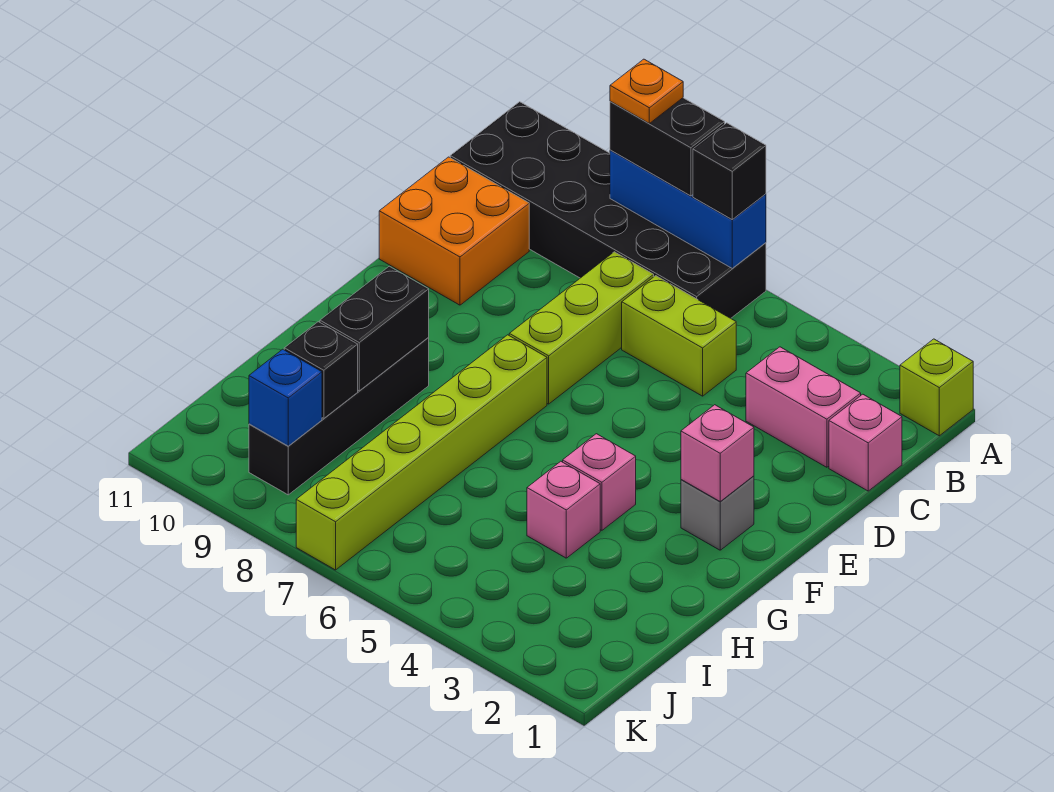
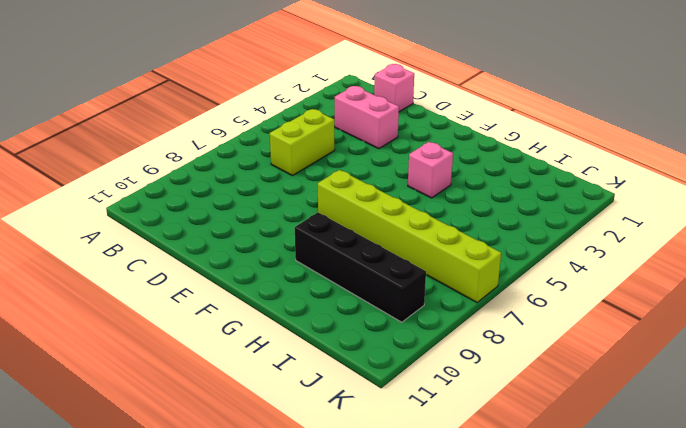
pink 1x2 brick [334,86,399,149] -> pink 1x2 brick turned to [746,347,861,467]
none -> lime 1x1 brick [900,339,973,436]
none -> black 2x6 brick [450,102,766,318]
none -> lime 1x3 brick [509,252,654,404]

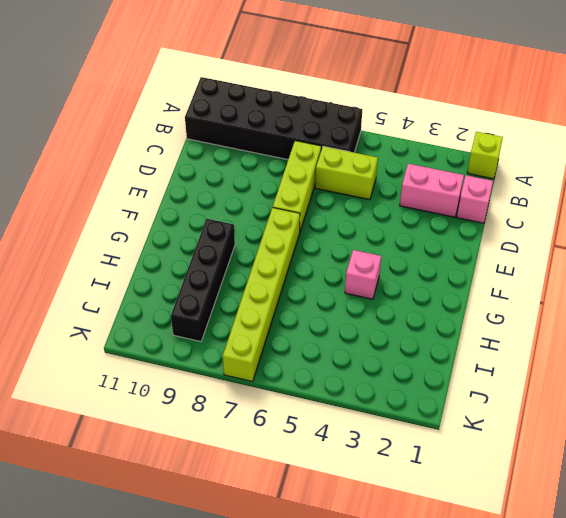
none -> orange 2x2 brick [379,157,529,305]
none -> grey 1x1 brick [681,476,754,550]
none -> pink 1x1 brick [527,461,600,558]

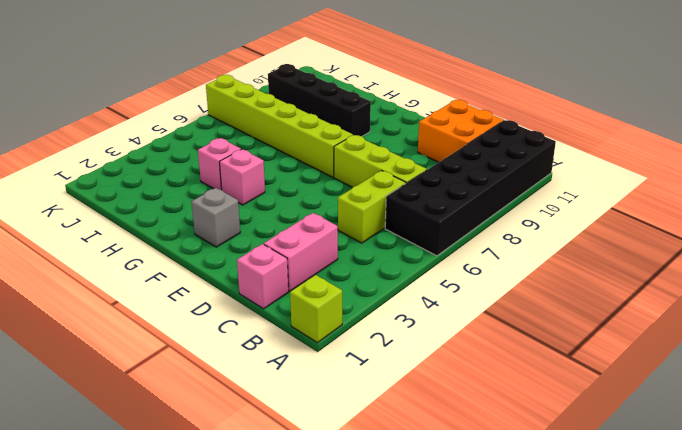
none -> blue 1x3 brick [610,150,766,268]
none -> pink 1x1 brick [681,405,754,501]
none -> black 1x2 brick [320,266,429,391]

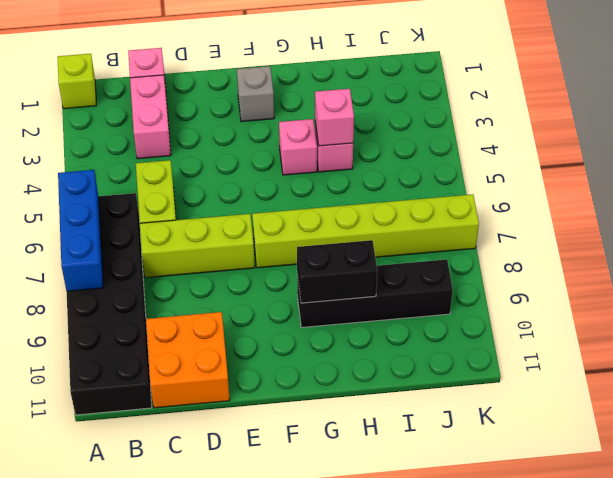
pink 1x1 brick [315,89,354,146] -> pink 1x1 brick moved to [681,405,754,501]
none -> black 1x1 brick [284,322,358,418]
none -> blue 1x1 brick [249,349,322,446]
none -> black 1x1 brick [693,123,766,219]

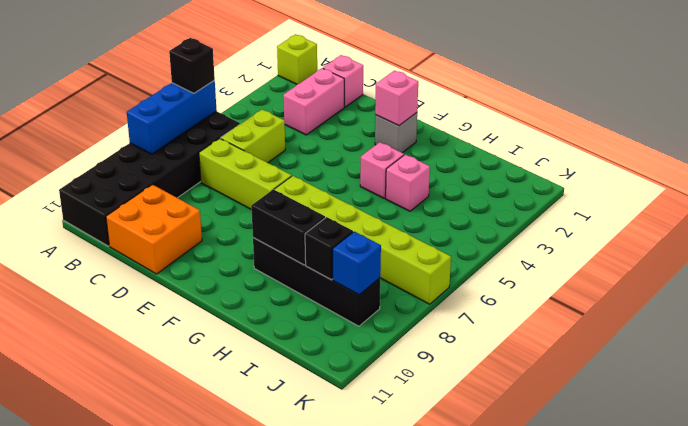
none -> black 1x2 brick [610,98,725,196]
none -> orange 1x1 plate [610,59,683,123]

